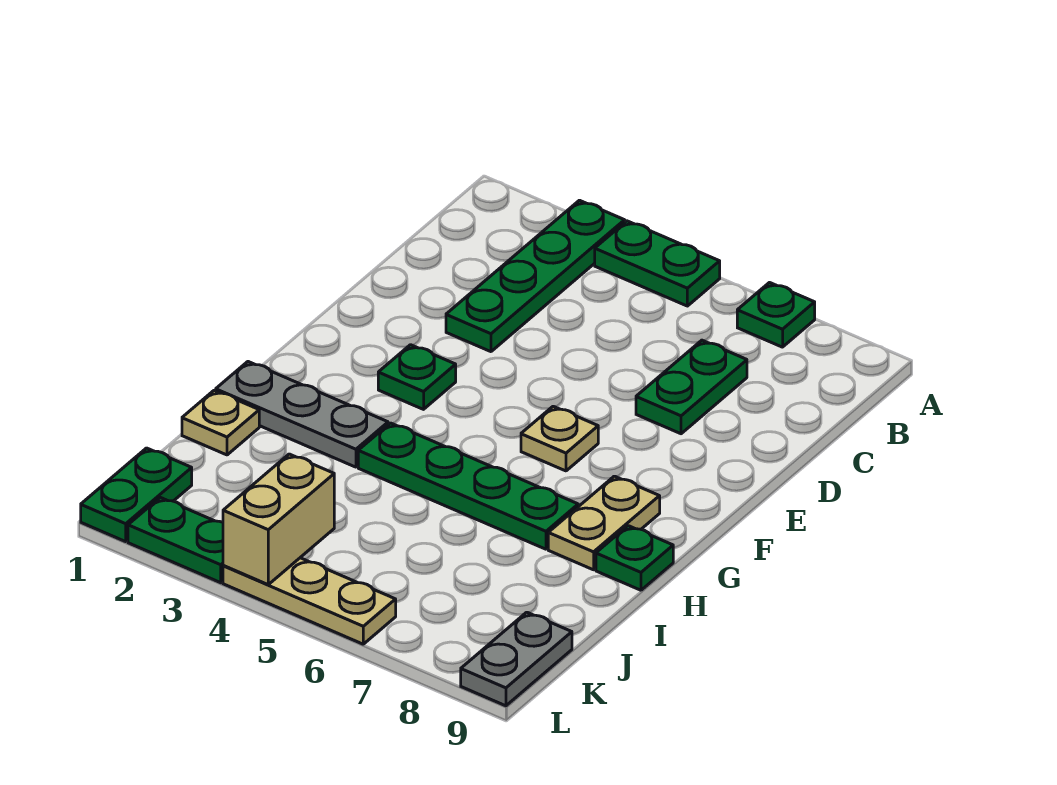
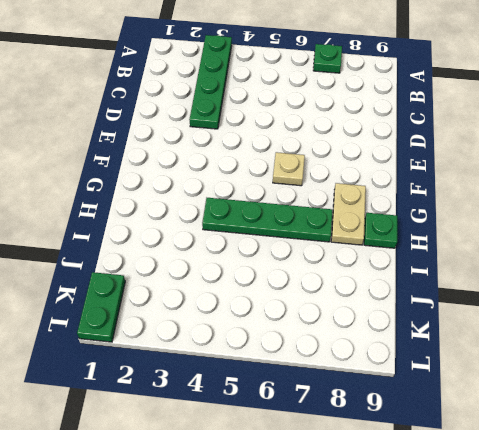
none -> green 1x2 plate [595,221,720,306]
none -> green 1x2 plate [636,340,747,434]
none -> green 1x1 plate [378,345,456,409]

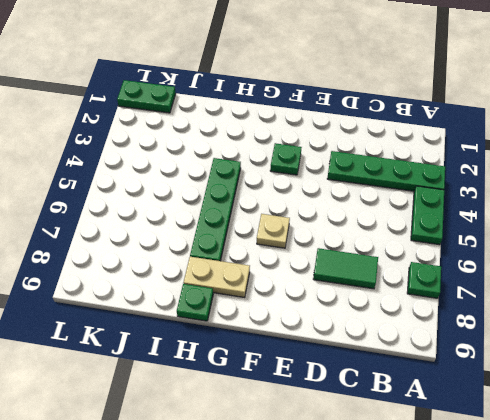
green 1x2 tile [313,248,378,289] -> green 1x2 plate [636,340,747,434]
none -> grey 1x3 plate [216,362,388,467]
none -> tan 1x1 plate [182,390,259,455]
none -> grey 1x2 plate [461,612,572,706]

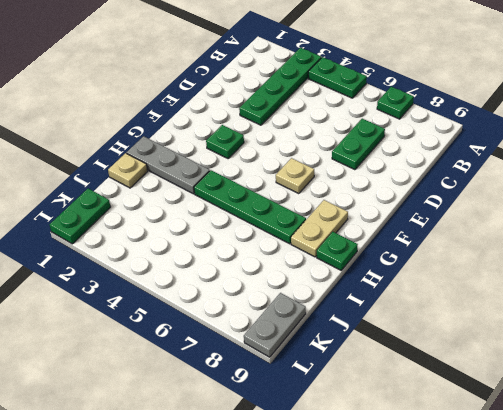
none -> green 1x2 plate [128,497,223,583]
none -> tan 1x3 plate [223,558,396,644]
none -> tan 1x2 brick [223,454,334,584]

